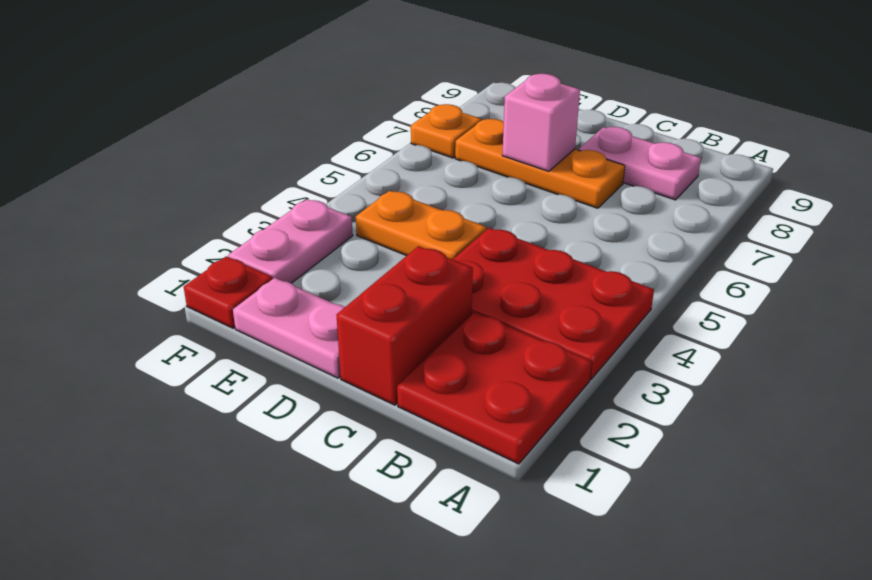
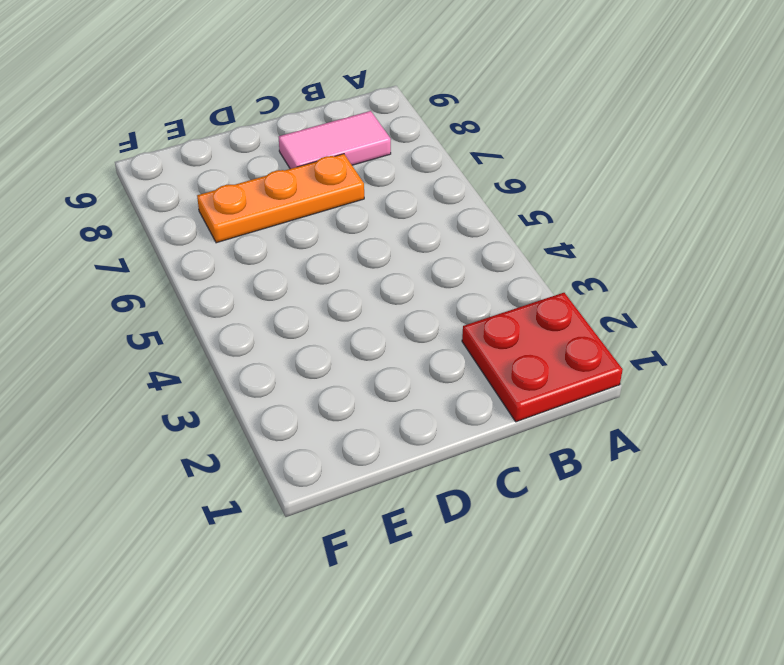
pink 1x2 tile [279,111,391,169] -> pink 1x2 plate [579,127,701,200]
none -> red 2x3 plate [453,228,654,380]
none -> red 1x2 brick [337,246,473,405]

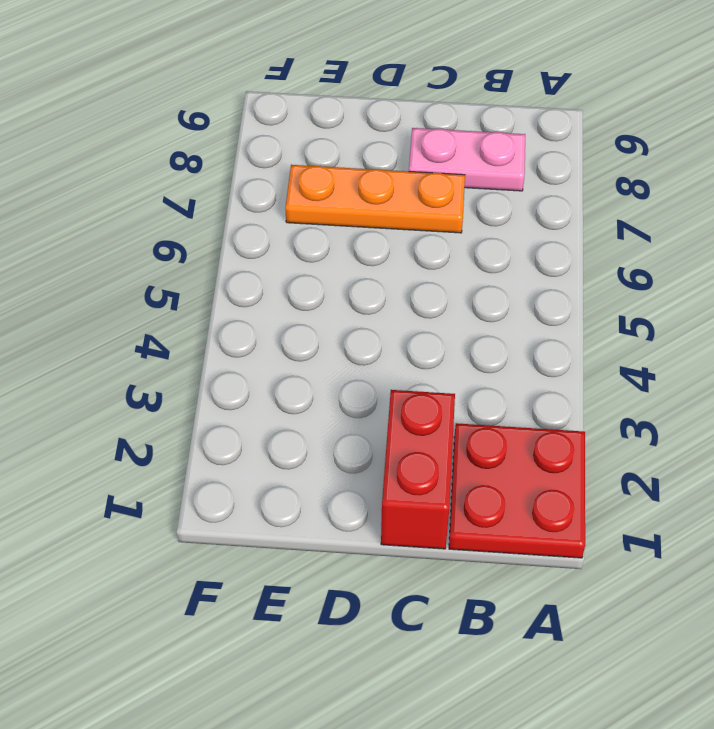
none -> red 2x3 plate [453,228,654,380]
none -> pink 1x2 plate [233,278,345,378]

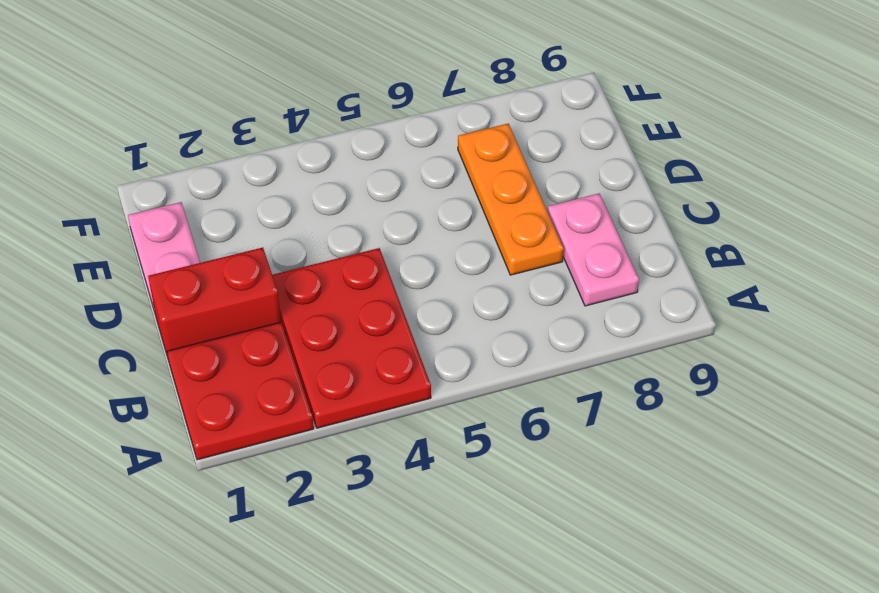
none -> orange 1x2 plate [356,191,486,260]
none -> red 1x1 plate [184,256,273,328]

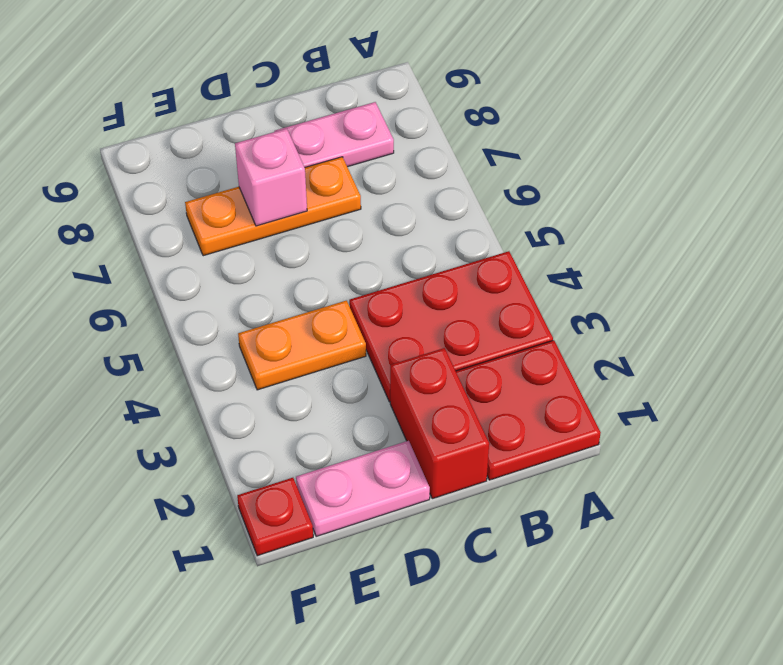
none -> pink 1x2 plate [228,199,353,283]
none -> orange 1x1 plate [411,104,481,158]

